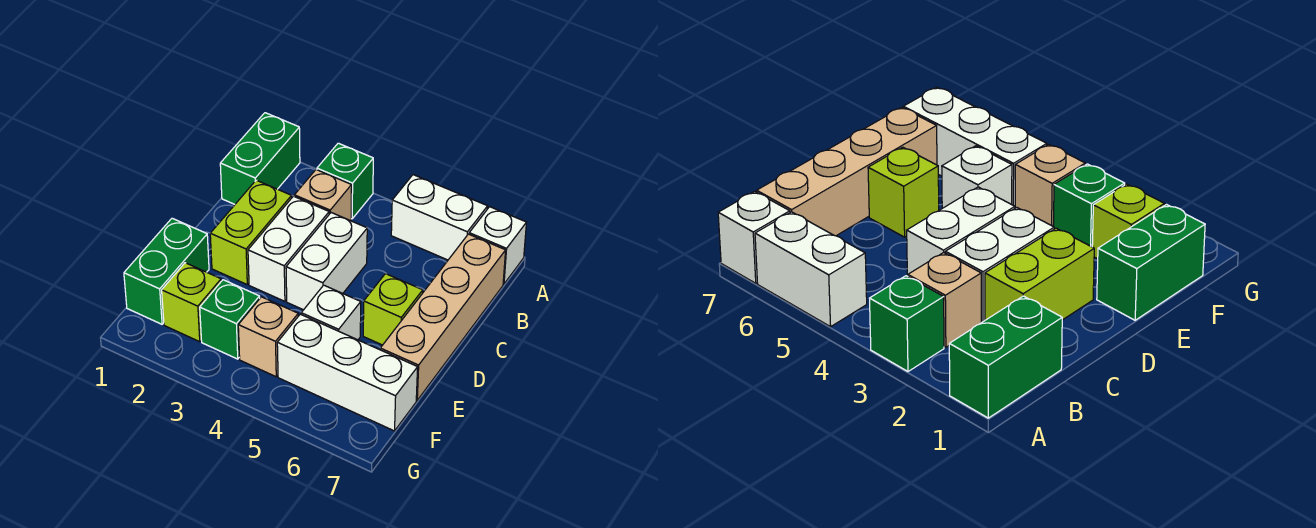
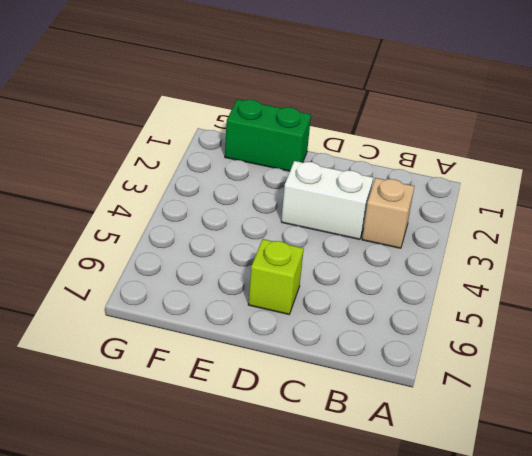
none -> green 1x2 brick [220,113,300,204]
none -> green 1x1 brick [317,143,373,219]
none -> white 1x2 brick [391,175,488,260]

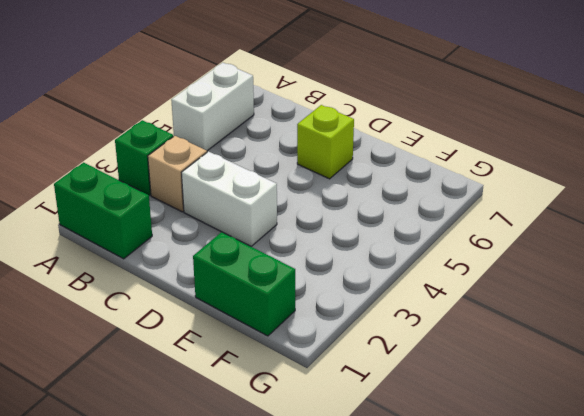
none -> white 1x1 brick [469,207,526,284]
none -> tan 1x4 brick [380,234,506,400]
none -> lime 1x2 brick [210,180,292,284]

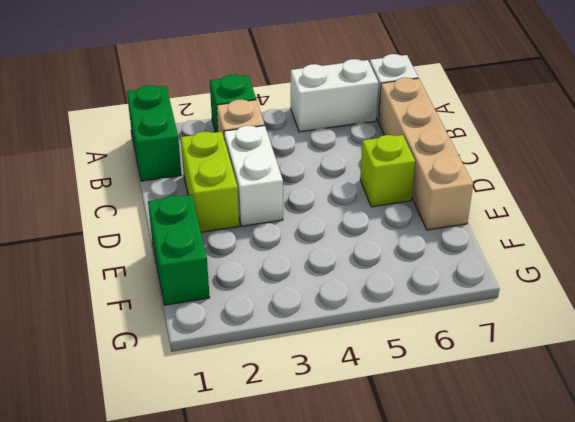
none -> white 1x2 brick [286,213,367,310]
none -> white 1x1 brick [301,285,361,340]
none -> lime 1x1 brick [162,263,221,342]

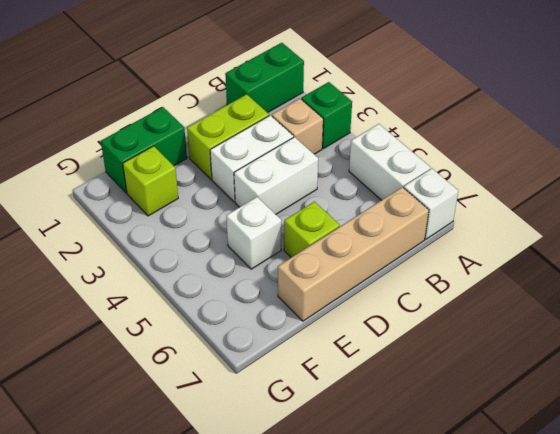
none -> green 1x1 brick [200,280,260,359]
none -> tan 1x1 brick [238,297,298,377]
none -> white 1x3 brick [277,314,418,431]

